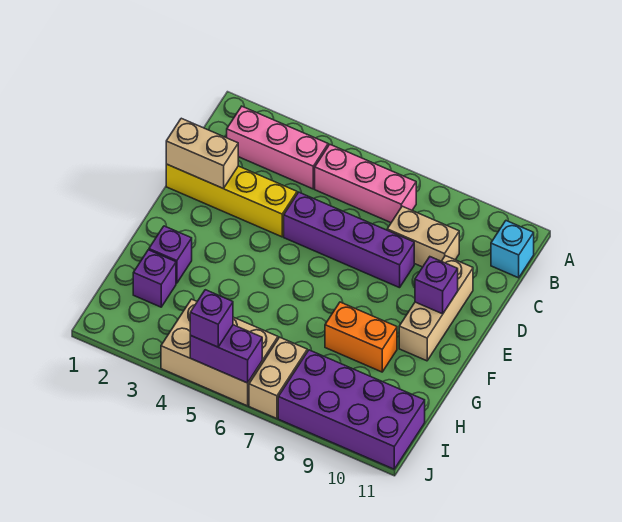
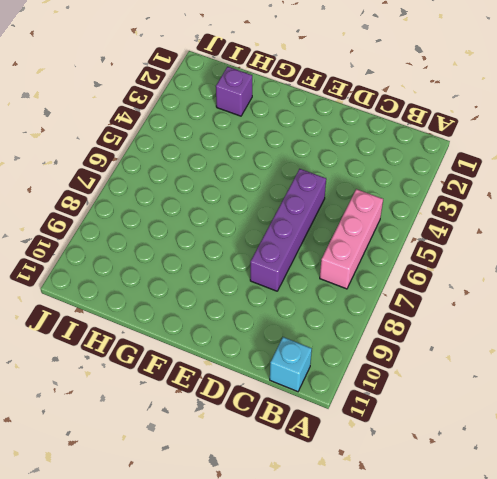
none -> pink 1x3 brick [227,106,328,189]
none -> tan 1x2 brick [387,206,459,267]
none -> yellow 1x4 brick [166,164,297,237]

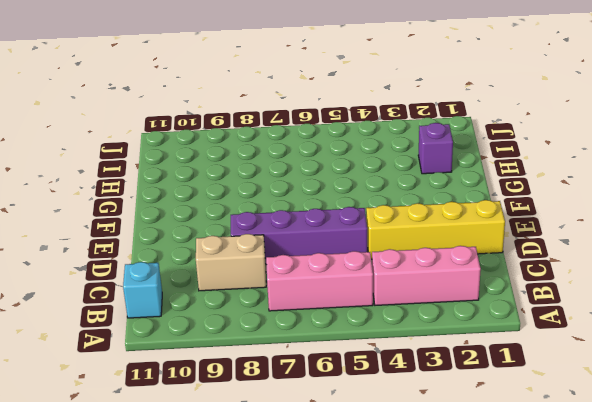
none -> tan 1x3 brick [399,256,473,361]
none -> purple 1x1 brick [149,226,192,283]
none -> orange 1x2 brick [325,302,397,372]

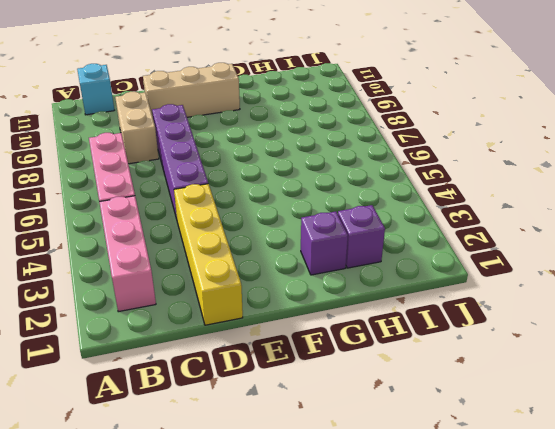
none -> orange 1x2 brick [325,302,397,372]
none -> tan 2x3 brick [161,299,278,406]
none -> tan 1x2 brick [249,337,307,419]

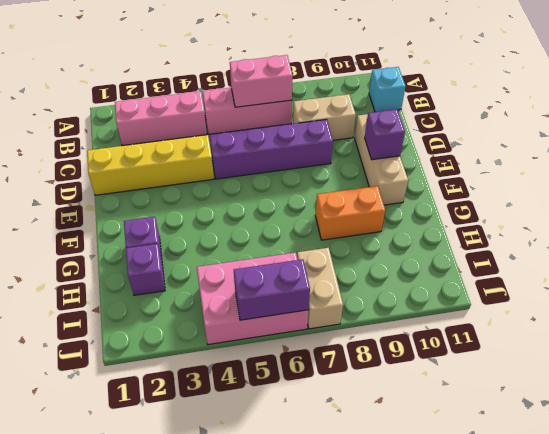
pink 1x2 brick [230,55,293,107] -> none
pink 2x3 brick [197,252,309,345] -> tan 2x3 brick [161,299,278,406]
none -> purple 2x4 brick [278,350,425,469]
none -> tan 1x2 brick [166,118,238,189]
none -> purple 1x1 brick [190,290,233,347]

